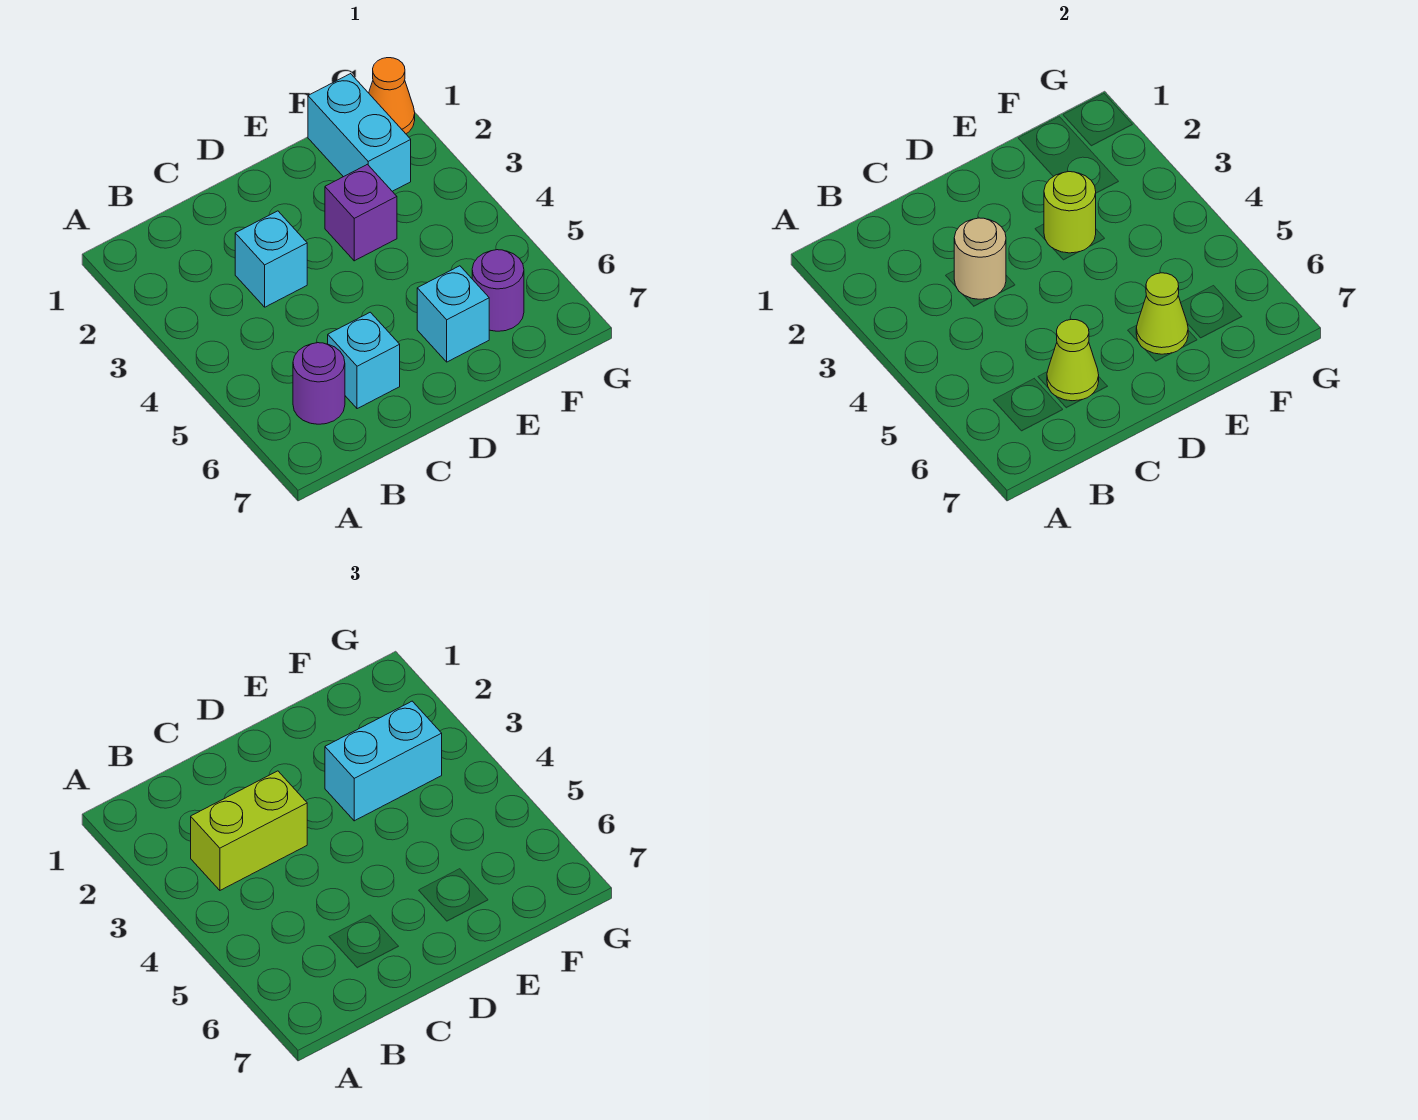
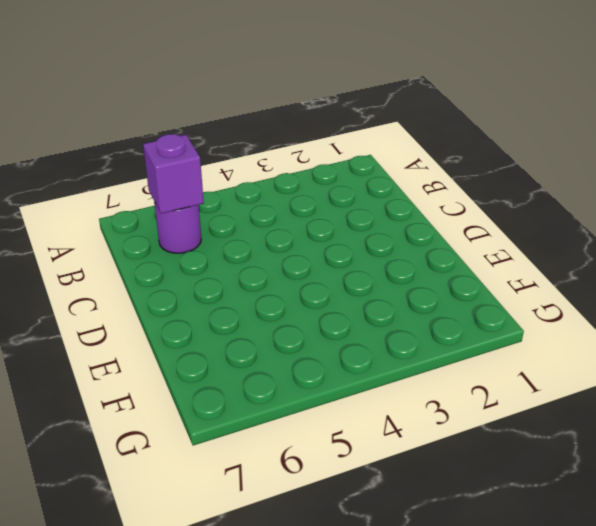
purple 1x1 brick [143,134,204,214] -> purple 1x1 brick moved to [325,164,397,261]
none -> cyan 1x1 brick [235,211,307,307]
none -> cyan 1x1 brick [328,312,400,409]
none -> cyan 1x1 brick [417,266,489,362]

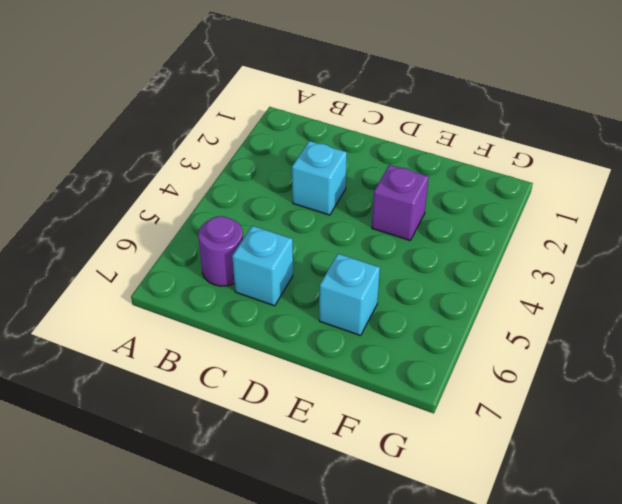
none -> cyan 1x2 brick [308,74,411,191]
none -> purple 1x1 round brick [472,250,524,331]
none -> orange 1x1 cone [369,58,415,134]

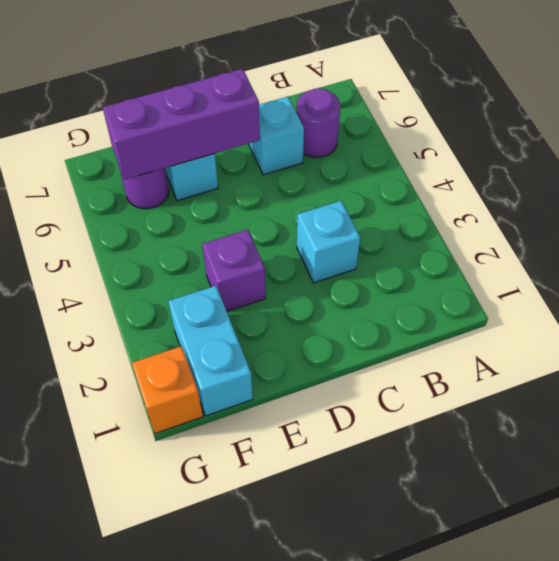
purple 1x3 brick [103,69,260,180] -> lime 1x1 cone [1136,273,1188,354]
orange 1x1 brick [132,346,203,434] -> orange 1x1 cone [369,58,415,134]
none -> tan 1x1 round brick [954,218,1006,299]
none -> lime 1x1 cone [1047,319,1099,401]
none -> lime 1x1 round brick [1044,172,1096,253]

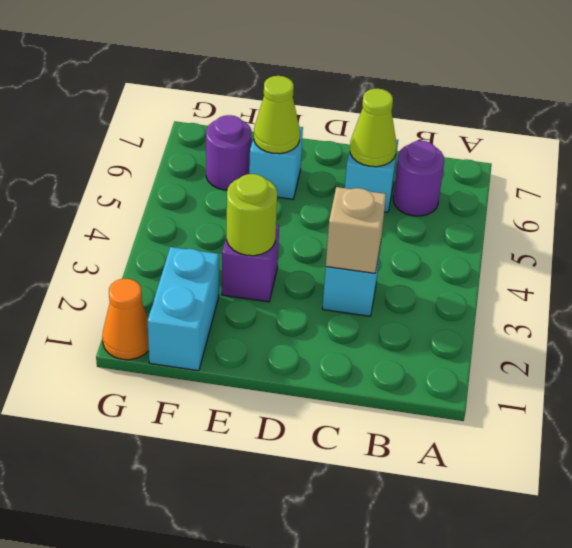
tan 1x1 brick [326,187,386,273] -> tan 1x1 round brick [954,218,1006,299]
none -> lime 1x2 brick [191,771,307,890]
none -> cyan 1x2 brick [325,701,442,821]

